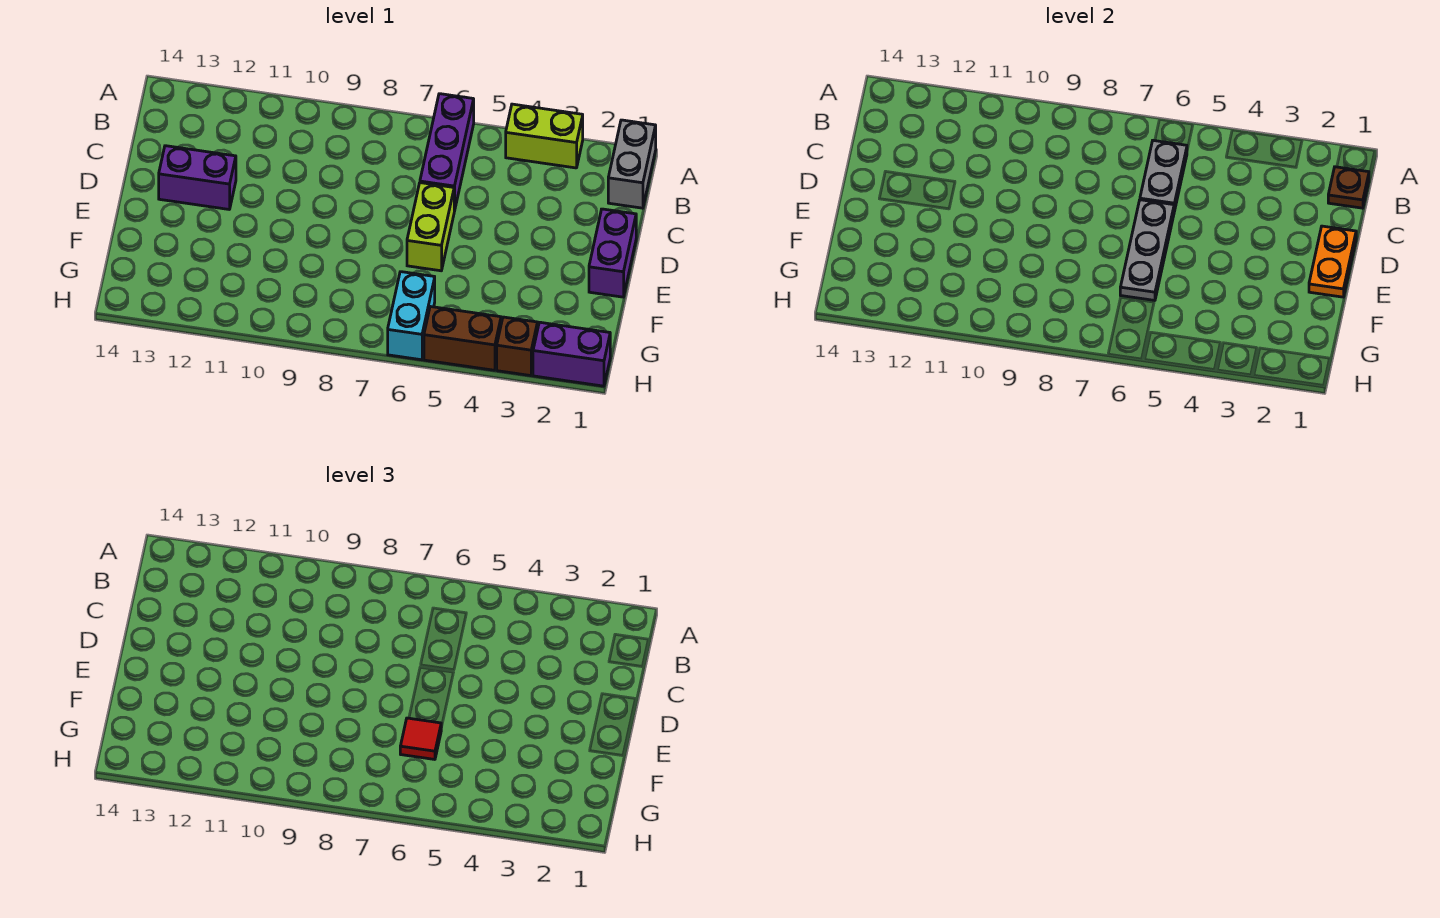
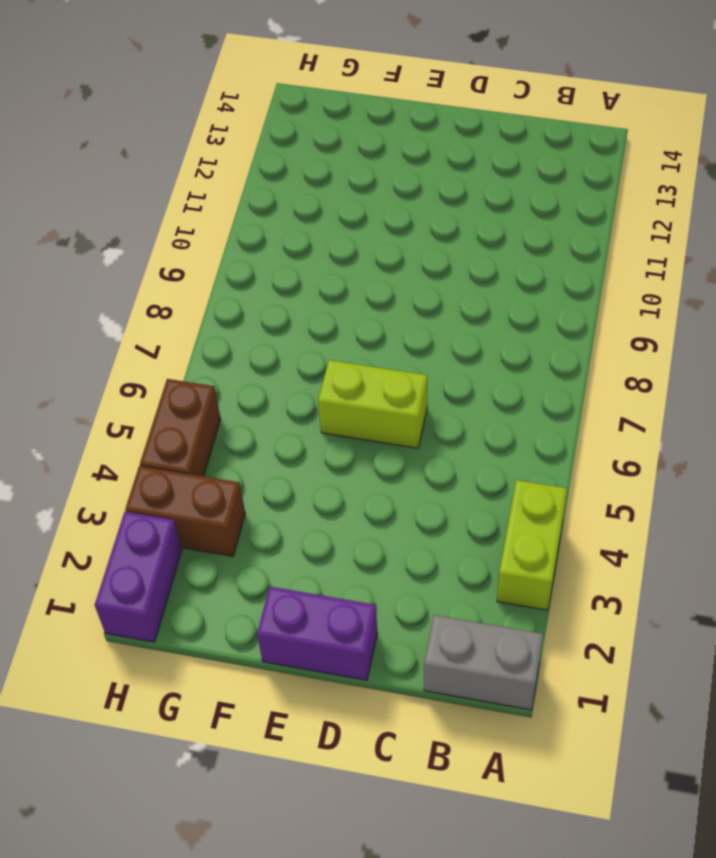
brown 1x2 brick [125,466,245,556] -> brown 1x1 brick [497,317,538,376]
none -> purple 1x3 brick [420,94,474,211]
none -> purple 1x2 brick [159,146,236,209]
none -> cyan 1x2 brick [388,272,435,360]

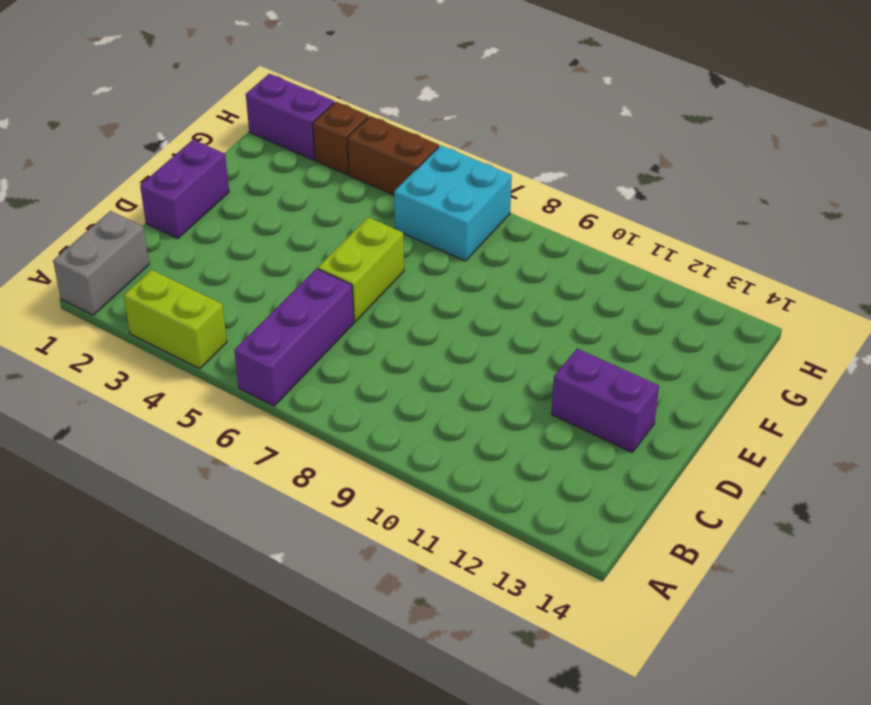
cyan 2x2 brick [394,145,512,261] -> cyan 1x2 brick [388,272,435,360]
none -> brown 1x1 plate [1328,167,1369,208]
none -> grey 1x2 plate [1140,140,1187,211]
none -> orange 1x2 plate [1309,226,1356,297]

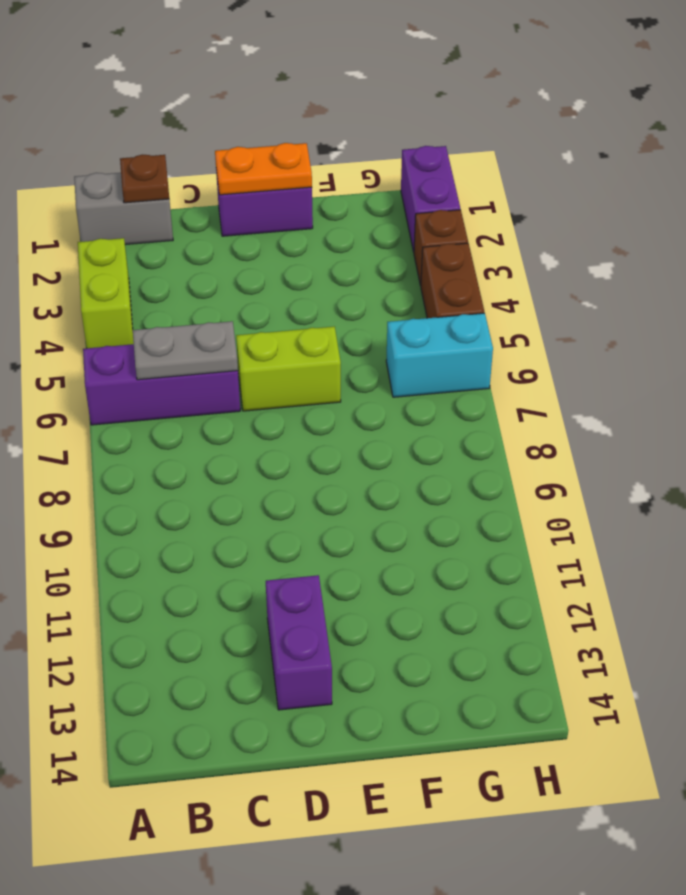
none -> grey 1x3 plate [1120,200,1174,300]
none -> red 1x1 tile [400,718,441,759]

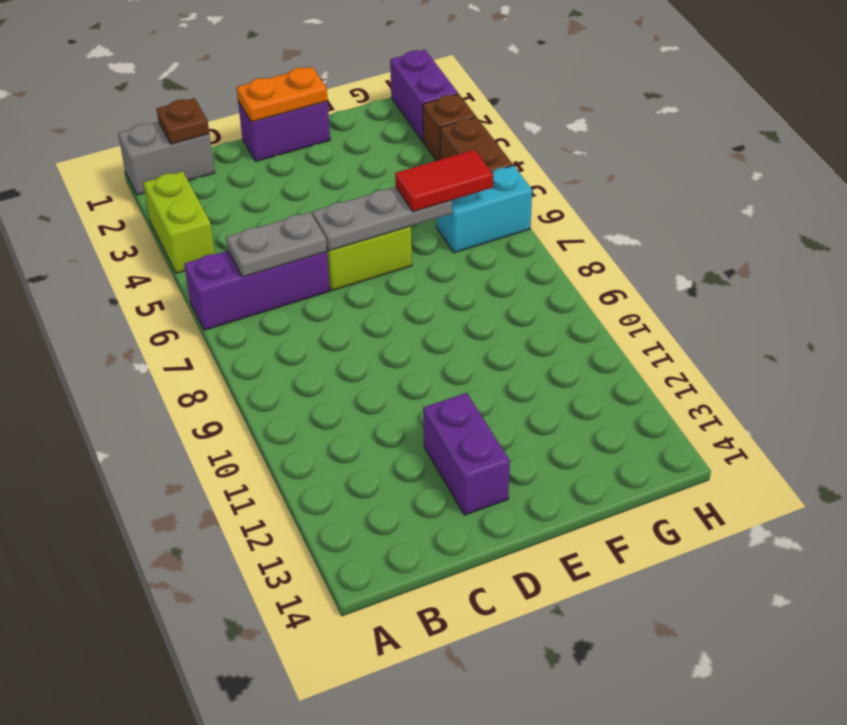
red 1x2 tile [395,150,493,212] -> red 1x1 tile [400,718,441,759]

